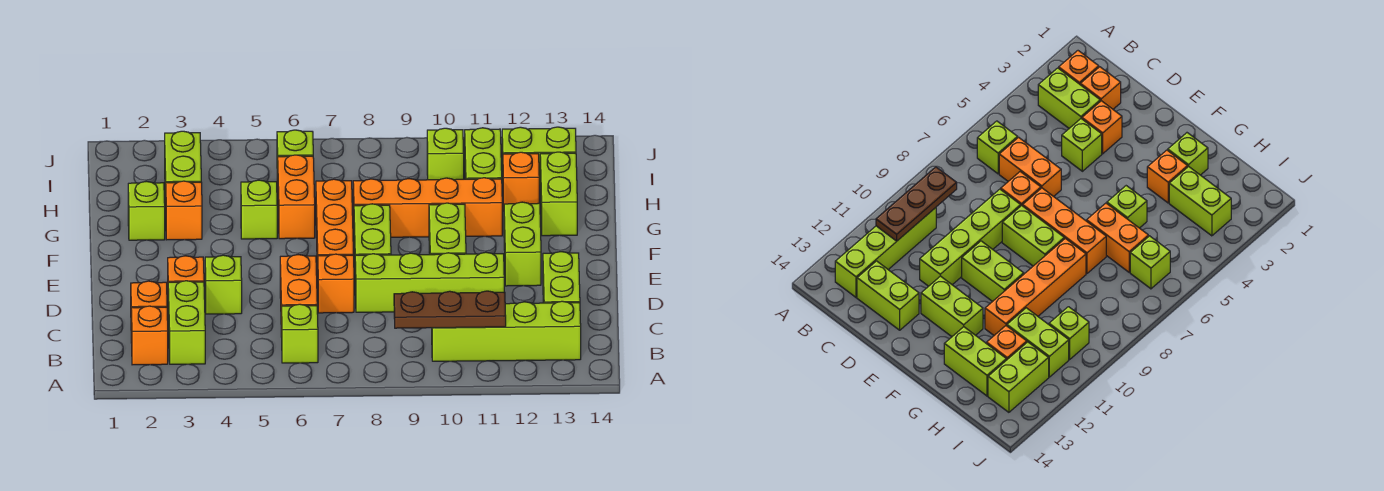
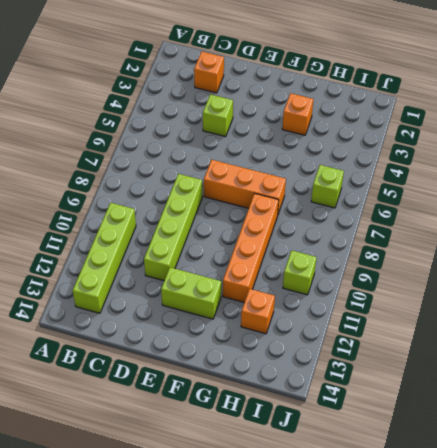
none -> orange 1x1 brick [131,306,168,365]
none -> lime 1x2 brick [168,281,205,364]
none -> lime 1x1 brick [282,304,318,363]

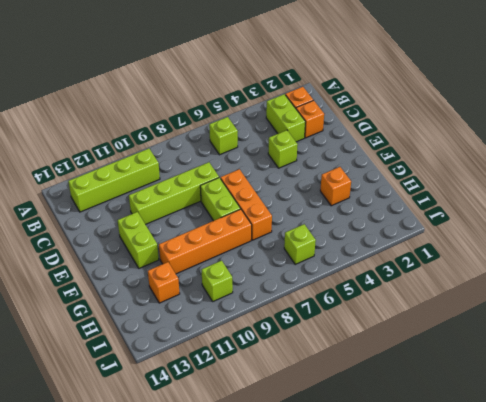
none -> orange 1x2 brick [280,255,317,337]
none -> lime 1x2 brick [543,252,580,303]
none -> orange 1x1 brick [168,256,204,282]

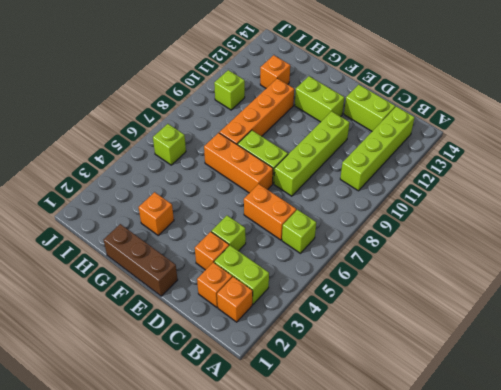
brown 1x3 brick [103,224,178,296] -> none
none -> orange 1x1 brick [318,254,354,313]
none -> lime 1x2 brick [429,203,466,255]
none -> lime 1x1 brick [128,181,165,240]

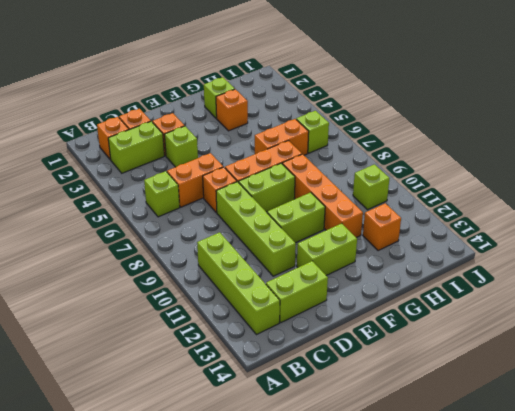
none -> lime 1x1 brick [241,180,277,239]
none -> lime 1x2 brick [540,152,577,236]
none -> lime 1x2 brick [165,131,201,205]

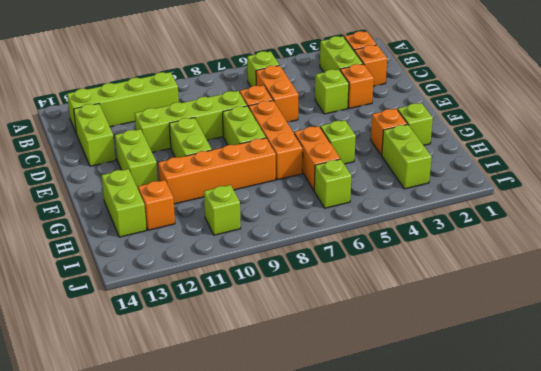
none -> lime 1x2 brick [465,128,502,179]
none -> lime 1x2 brick [502,127,576,186]
none -> brown 1x3 plate [394,291,506,328]

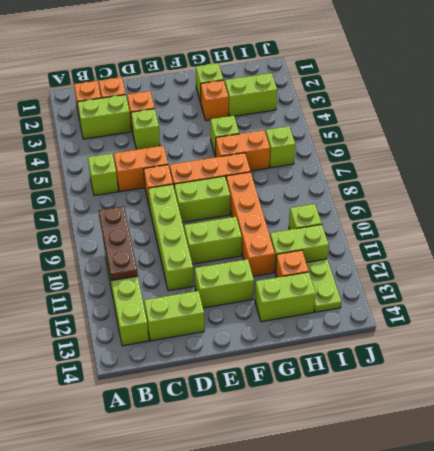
lime 1x2 plate [306,259,341,312] -> lime 1x2 brick [502,127,576,186]

